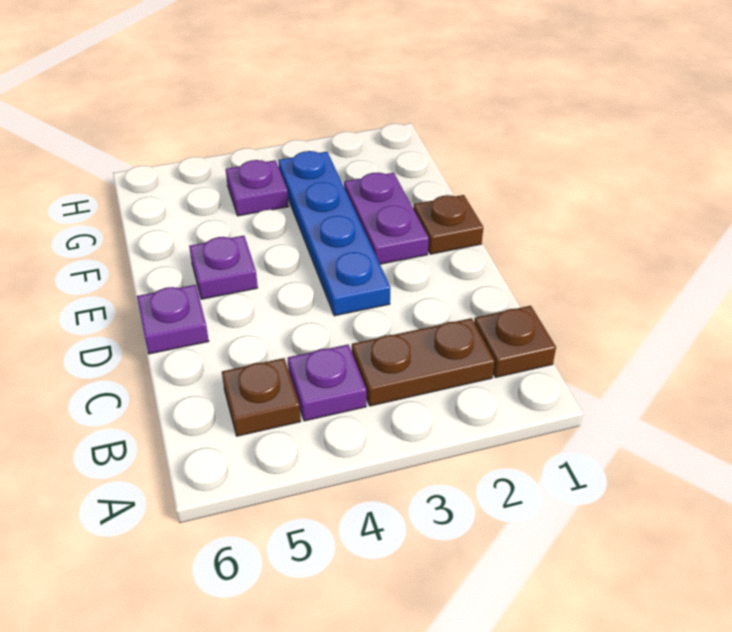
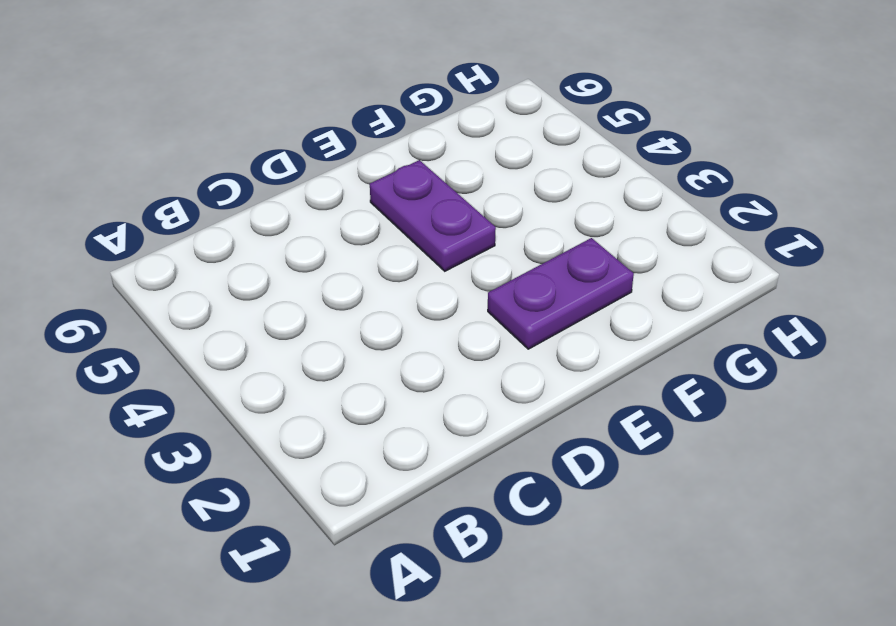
purple 1x2 plate [370,160,496,271] -> purple 1x1 plate [189,236,258,299]
none -> brown 1x1 plate [474,306,556,378]
none -> brown 1x2 plate [352,318,495,406]

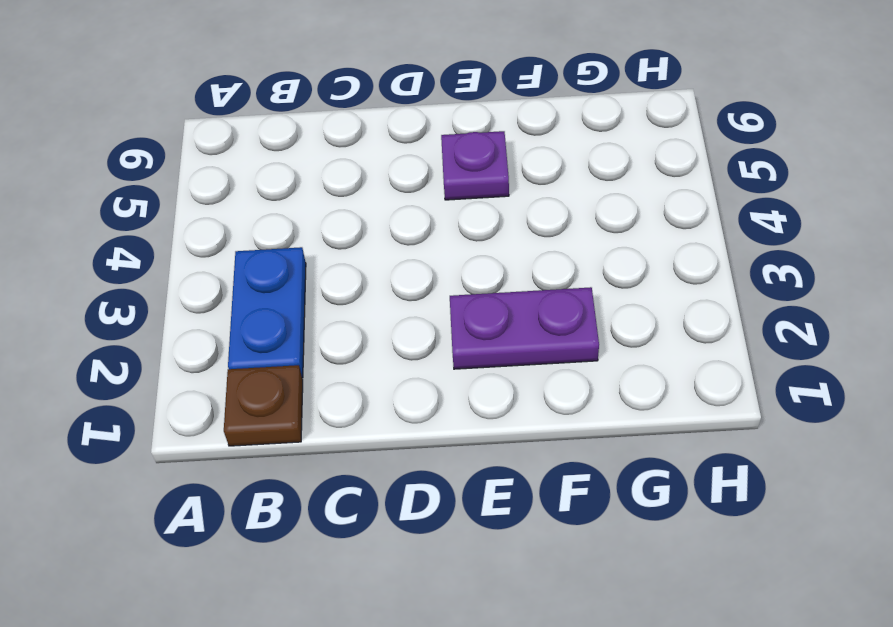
blue 1x2 plate [228,247,306,378] -> brown 1x2 plate [352,318,495,406]
none -> purple 1x1 plate [288,345,366,421]
none -> brown 1x1 plate [222,358,301,436]

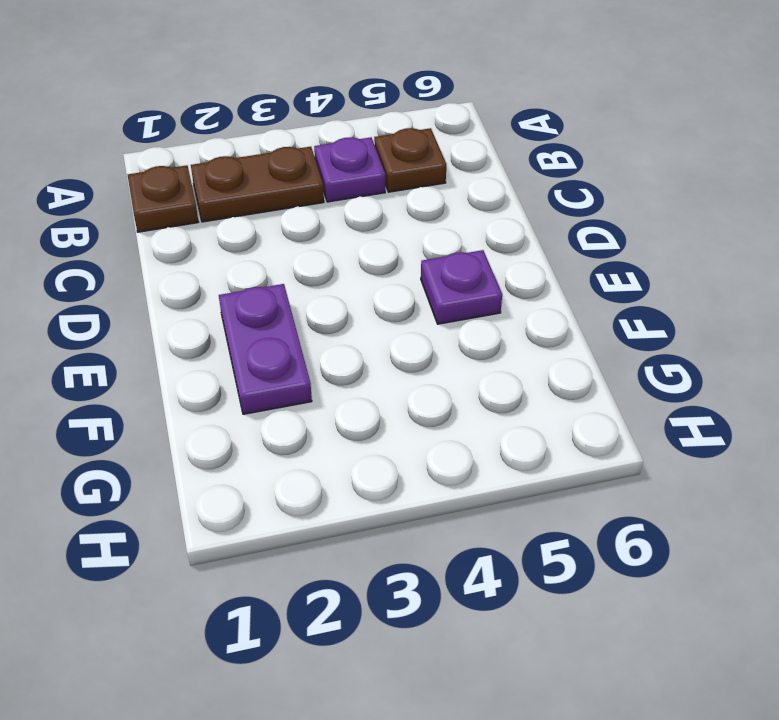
none -> blue 1x4 plate [278,151,390,316]
none -> purple 1x1 plate [137,285,209,354]

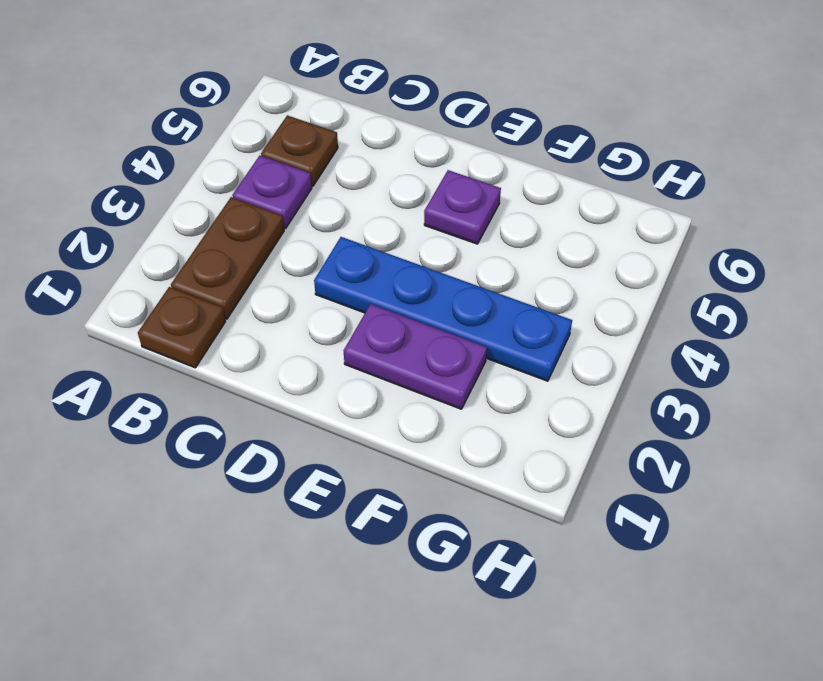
none -> purple 1x1 plate [137,285,209,354]
none -> brown 1x1 plate [413,195,483,254]

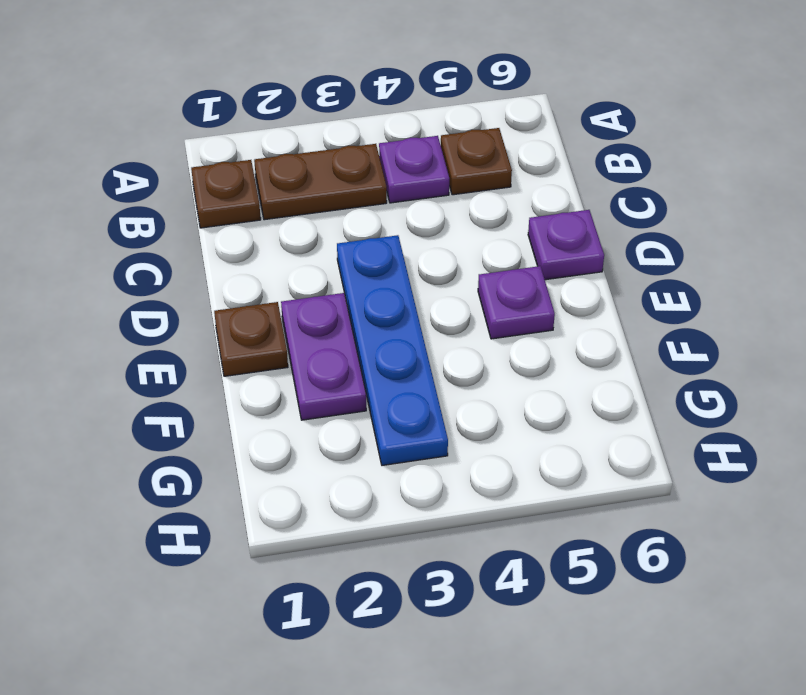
none -> purple 1x1 plate [226,160,289,216]

